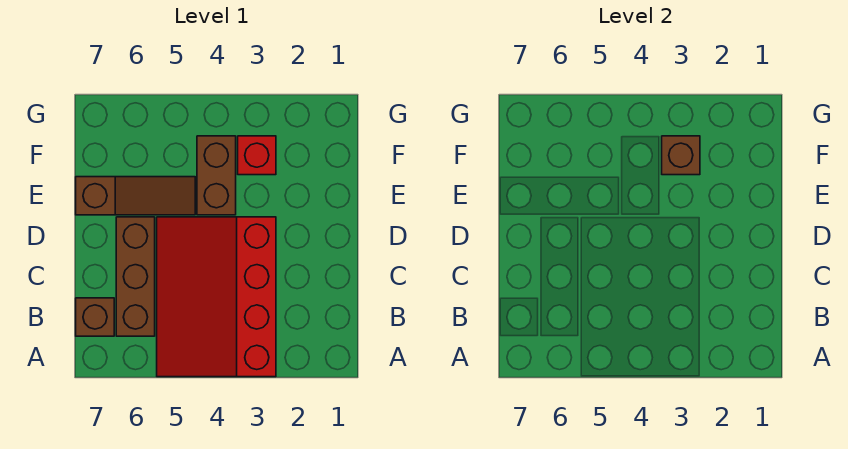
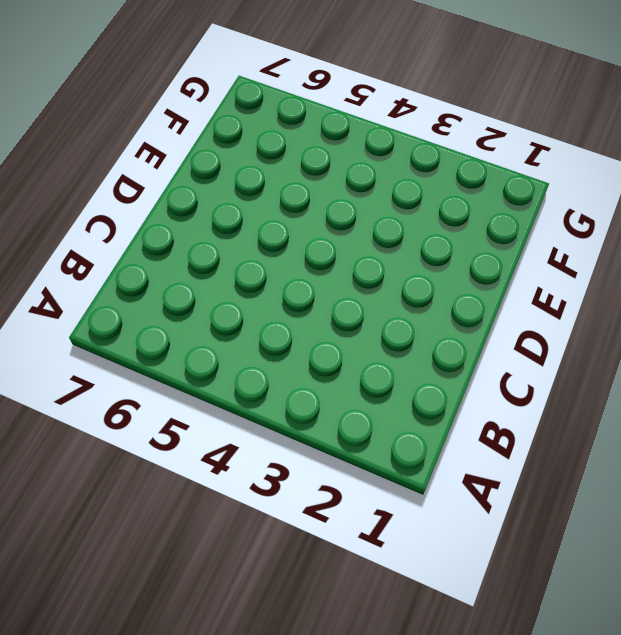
none -> red 3x4 slope [157,217,276,377]
none -> brown 1x3 brick [116,217,155,336]

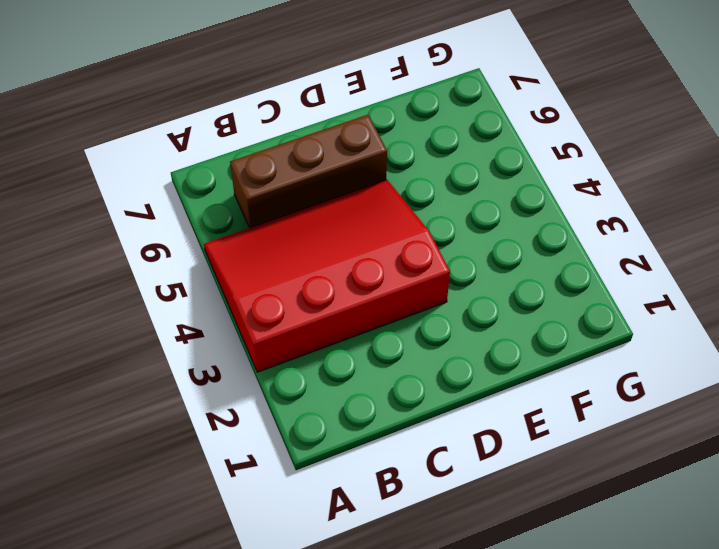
none -> brown 1x1 brick [76,298,114,336]
none -> brown 1x2 brick [197,136,236,215]

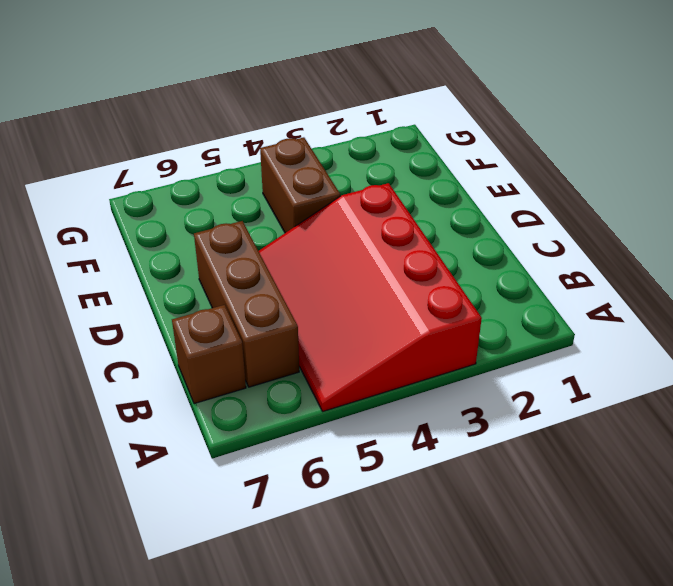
none -> brown 1x3 slope [76,177,195,215]
none -> red 1x1 brick [238,136,276,175]

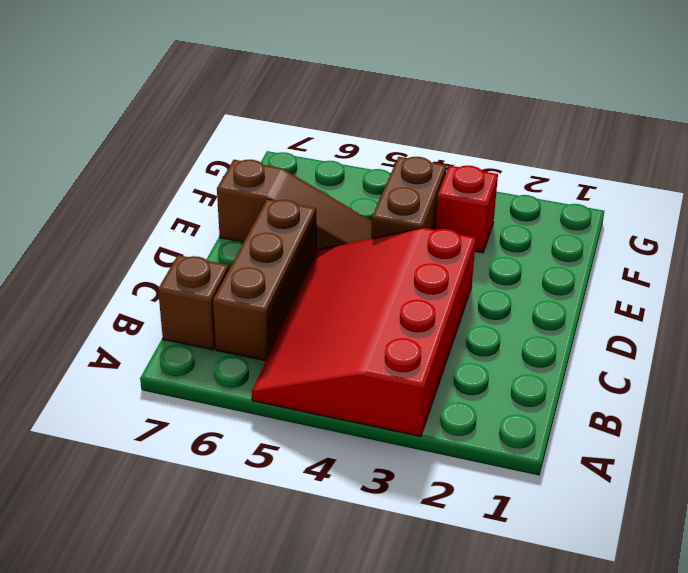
none -> brown 1x1 brick [662,136,700,175]

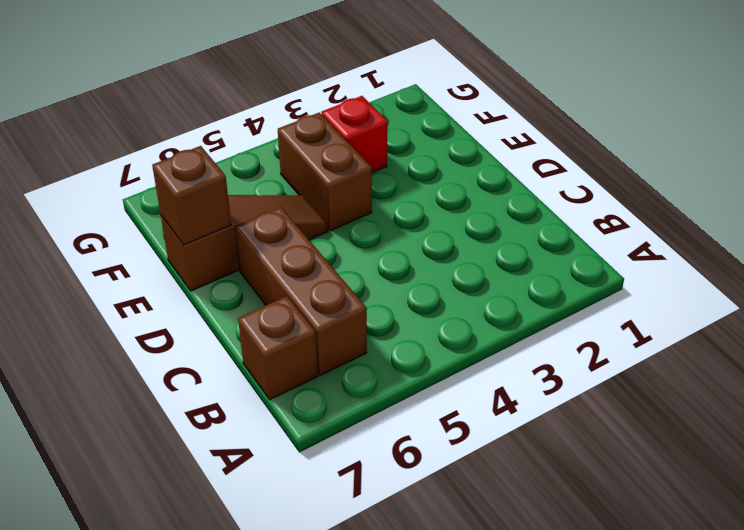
brown 1x1 brick [152,146,231,245] -> brown 1x1 brick moved to [662,136,700,175]
none -> red 3x4 slope [157,217,276,377]

